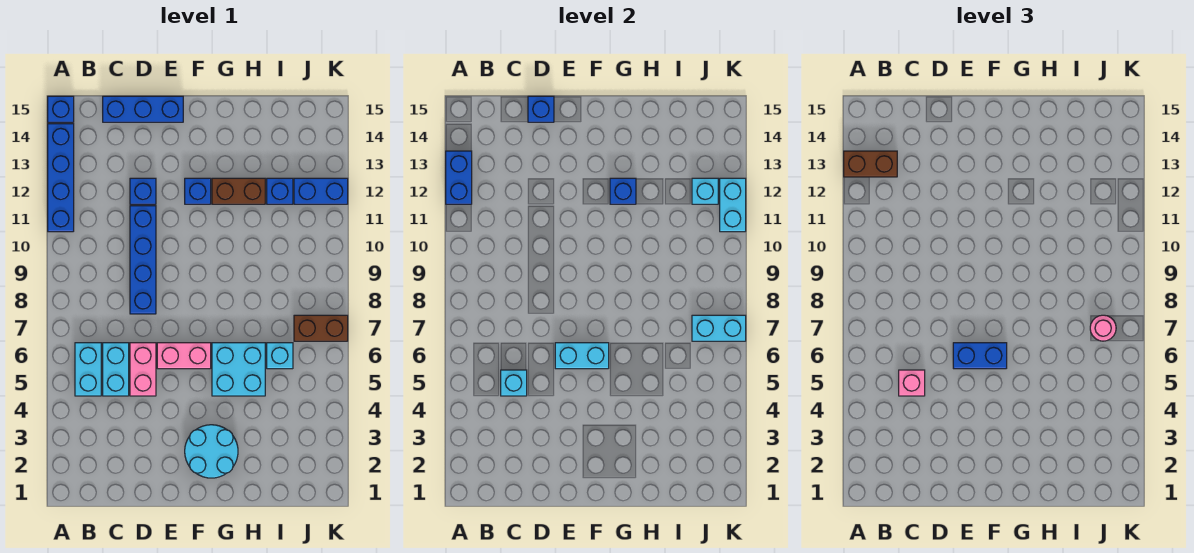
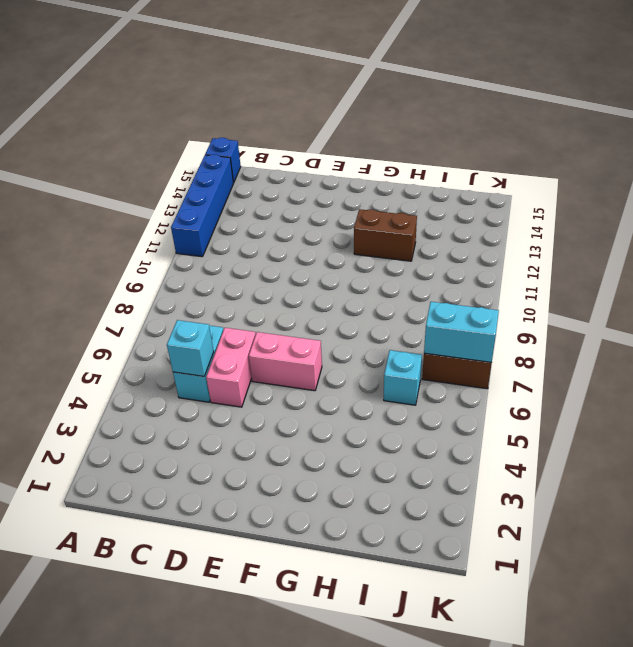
none -> cyan 1x2 brick [75,343,101,396]
none -> blue 1x3 brick [103,96,183,122]
none -> blue 1x4 brick [130,206,156,314]

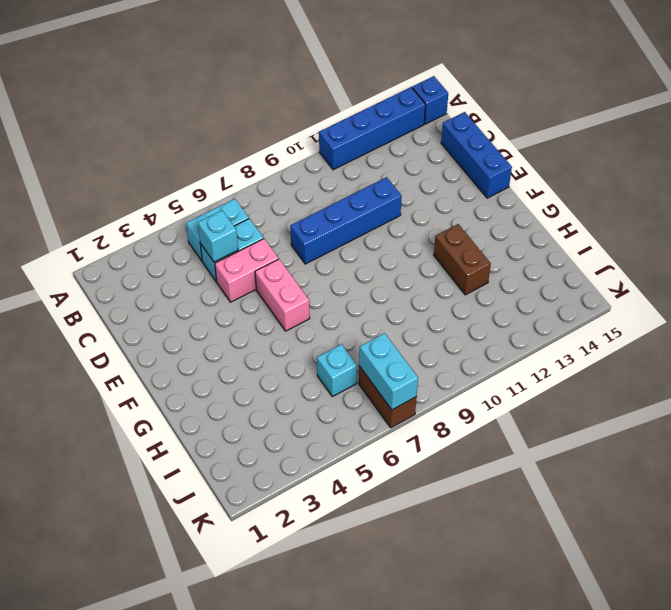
none -> blue 1x1 brick [130,178,156,204]
none -> cyan 2x2 round brick [185,425,238,478]
none -> blue 1x1 brick [185,178,211,204]

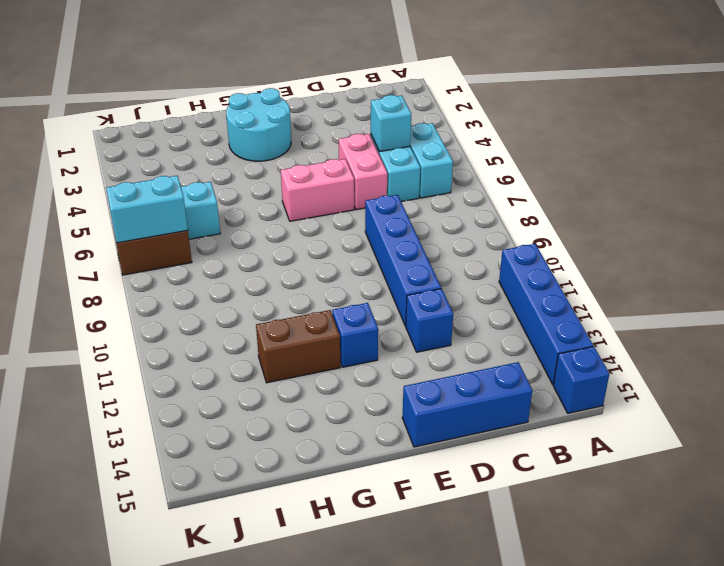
none -> cyan 2x2 brick [212,343,265,396]
none -> blue 1x1 brick [267,178,293,204]
none -> blue 1x2 brick [294,178,348,204]

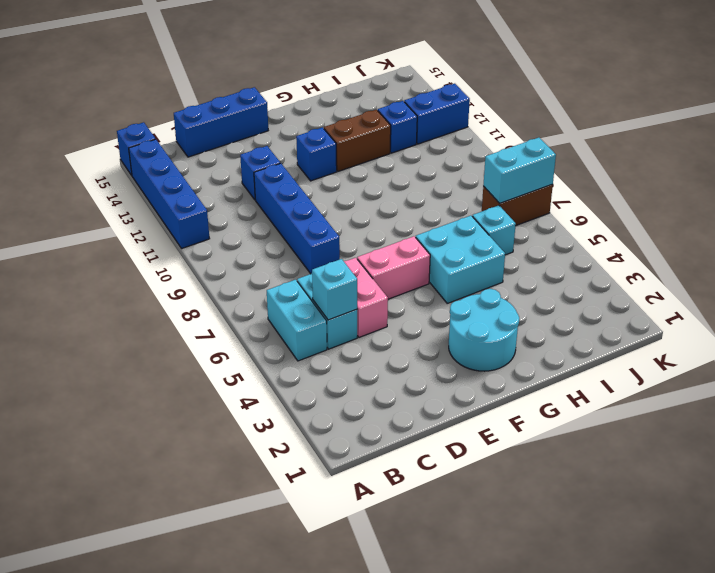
none -> blue 1x2 brick [446,151,472,204]
none -> blue 1x1 brick [528,96,554,122]
none -> cyan 1x2 brick [555,343,609,369]

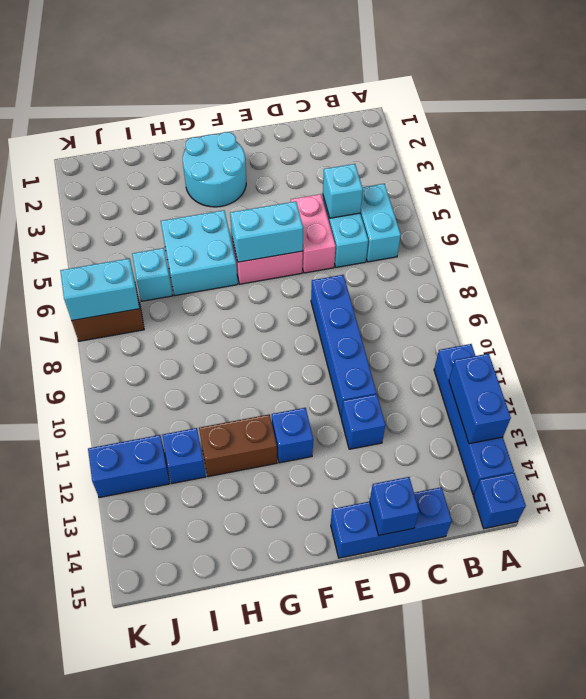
none -> blue 1x1 brick [610,178,636,204]
none -> cyan 1x1 brick [692,178,718,204]
none -> cyan 1x2 brick [720,178,746,232]

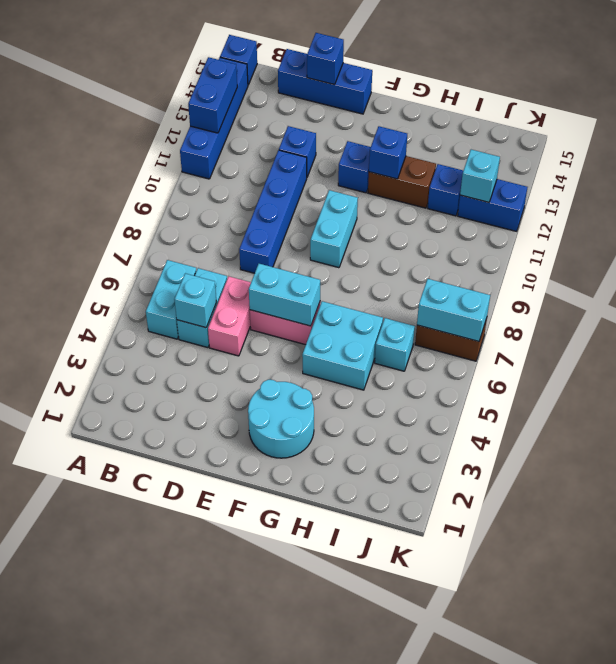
cyan 1x2 brick [310,190,358,268] -> cyan 1x2 brick moved to [720,178,746,232]
none -> brown 1x2 brick [844,151,897,177]
none -> pink 1x1 brick [899,370,925,396]
none -> blue 1x2 brick [953,343,1007,369]

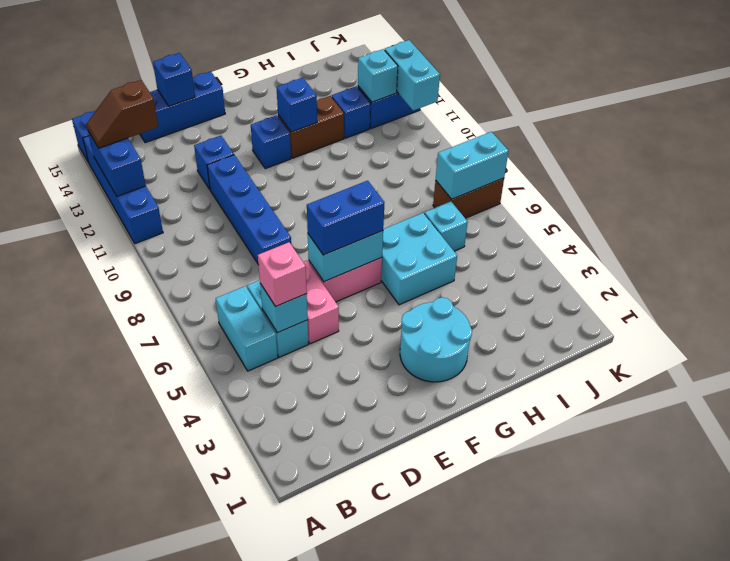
brown 1x2 slope [86,80,158,148] -> brown 1x2 brick [844,151,897,177]
none -> pink 1x1 round brick [1090,315,1116,341]

